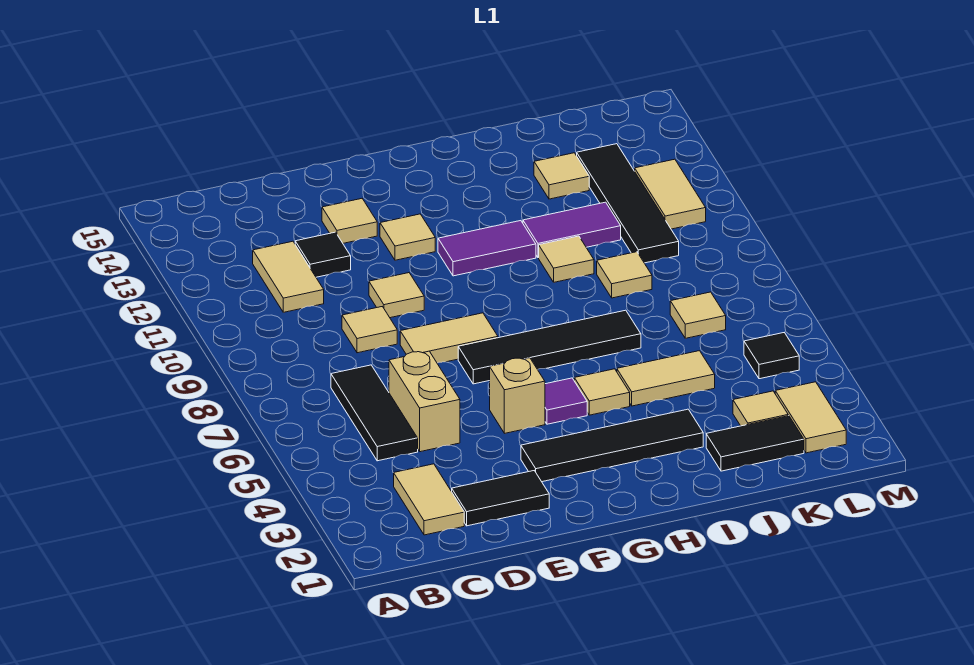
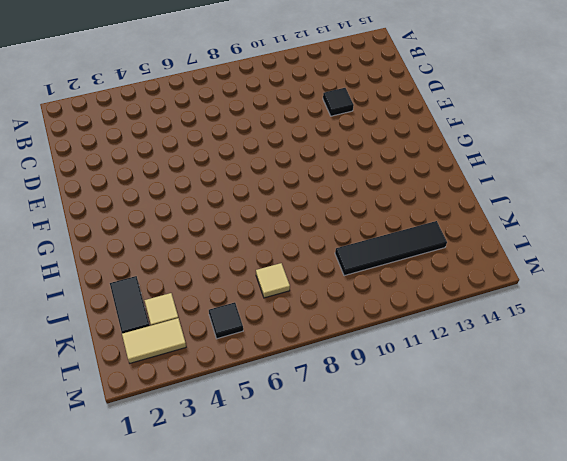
none -> tan 1x2 tile [394,464,464,535]
none -> black 1x3 tile [331,365,418,461]
none -> tan 1x2 tile [253,241,324,312]

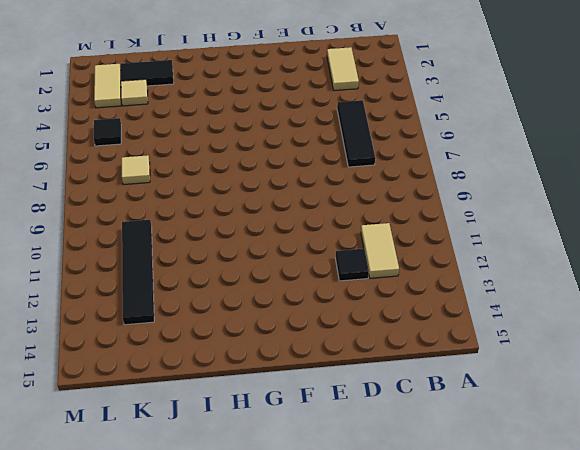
none -> black 1x2 tile [452,471,549,526]
none -> tan 1x2 brick [389,351,460,452]
none -> tan 1x1 tile [342,307,397,353]

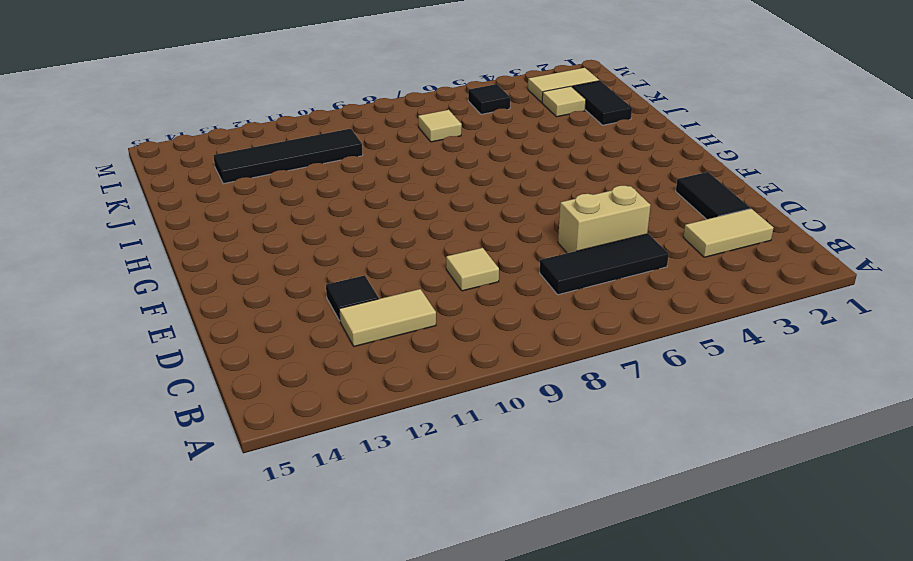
none -> tan 1x2 tile [400,313,498,363]
none -> tan 1x1 tile [369,273,424,318]
none -> tan 1x1 tile [322,199,377,243]

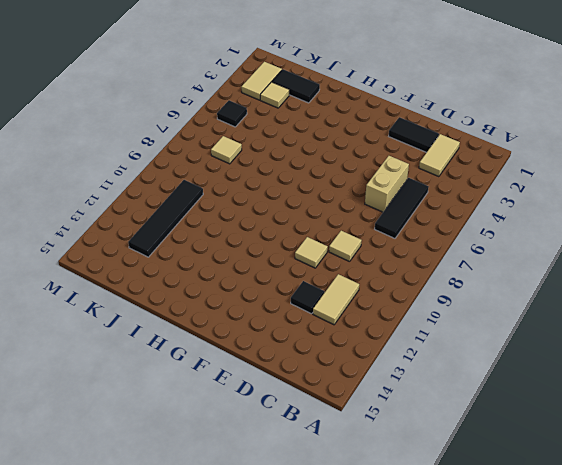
none -> tan 1x2 tile [400,313,498,363]
none -> tan 1x1 tile [322,199,377,243]
none -> black 1x4 tile [521,409,703,482]

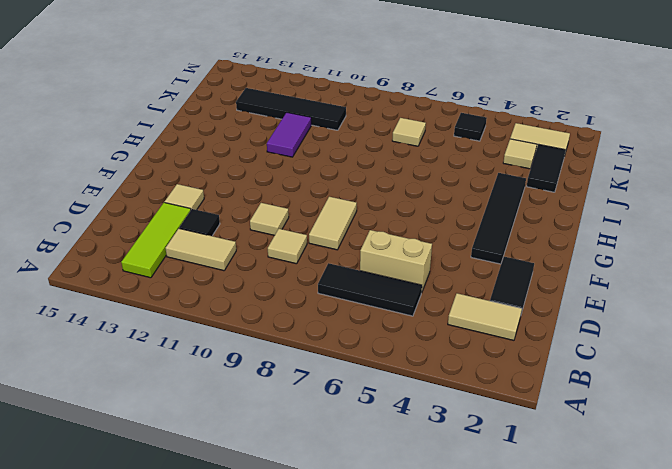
lime 1x3 tile [121,203,191,278] -> none
none -> tan 1x1 brick [490,358,545,433]
none -> black 1x4 tile [458,310,641,384]
none -> tan 1x1 tile [380,214,435,260]

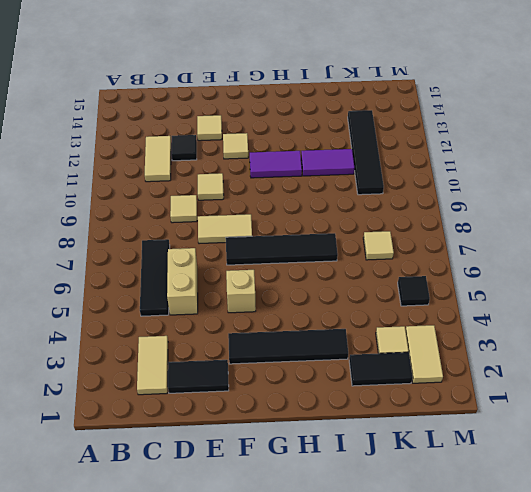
none -> purple 1x1 tile [545,378,587,424]
none -> tan 1x1 tile [574,369,630,415]
none -> tan 1x2 tile [617,351,715,406]

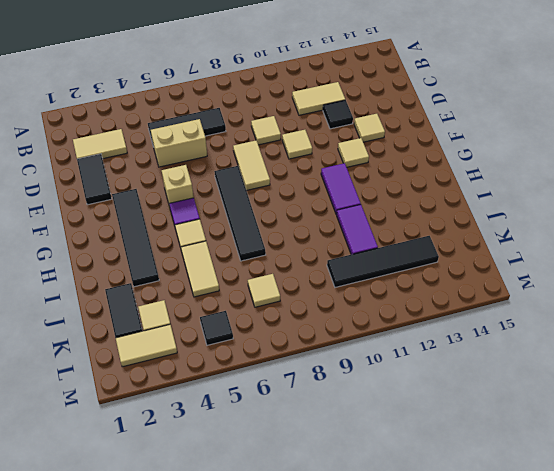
none -> tan 1x1 tile [539,236,594,282]
none -> tan 1x1 tile [597,252,652,298]
none -> tan 1x1 tile [534,153,589,199]

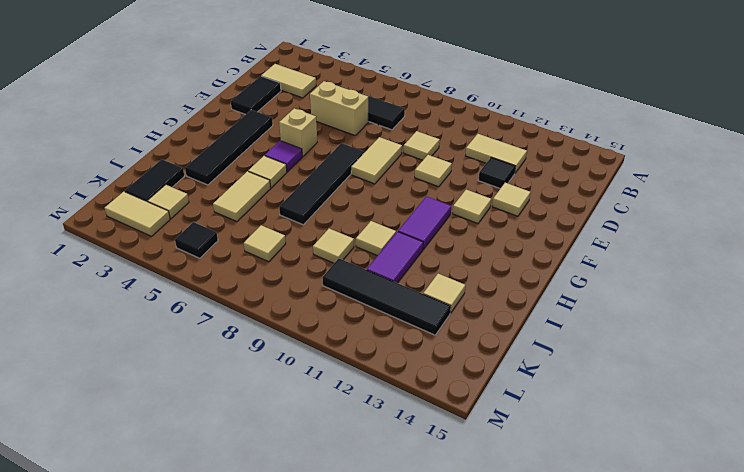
none -> tan 1x2 tile [635,159,706,229]

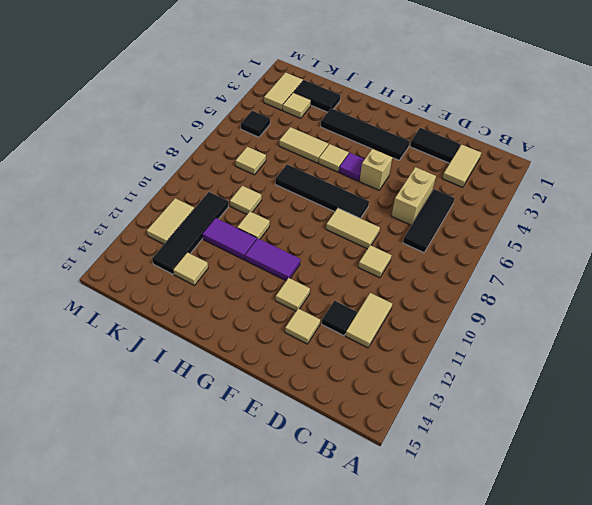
none -> tan 1x1 tile [369,273,424,318]

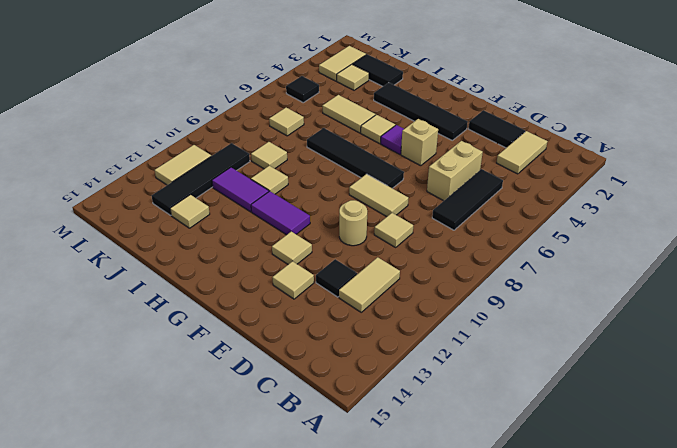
tan 1x1 round brick [339,200,367,246] -> tan 1x1 tile [369,273,424,318]

